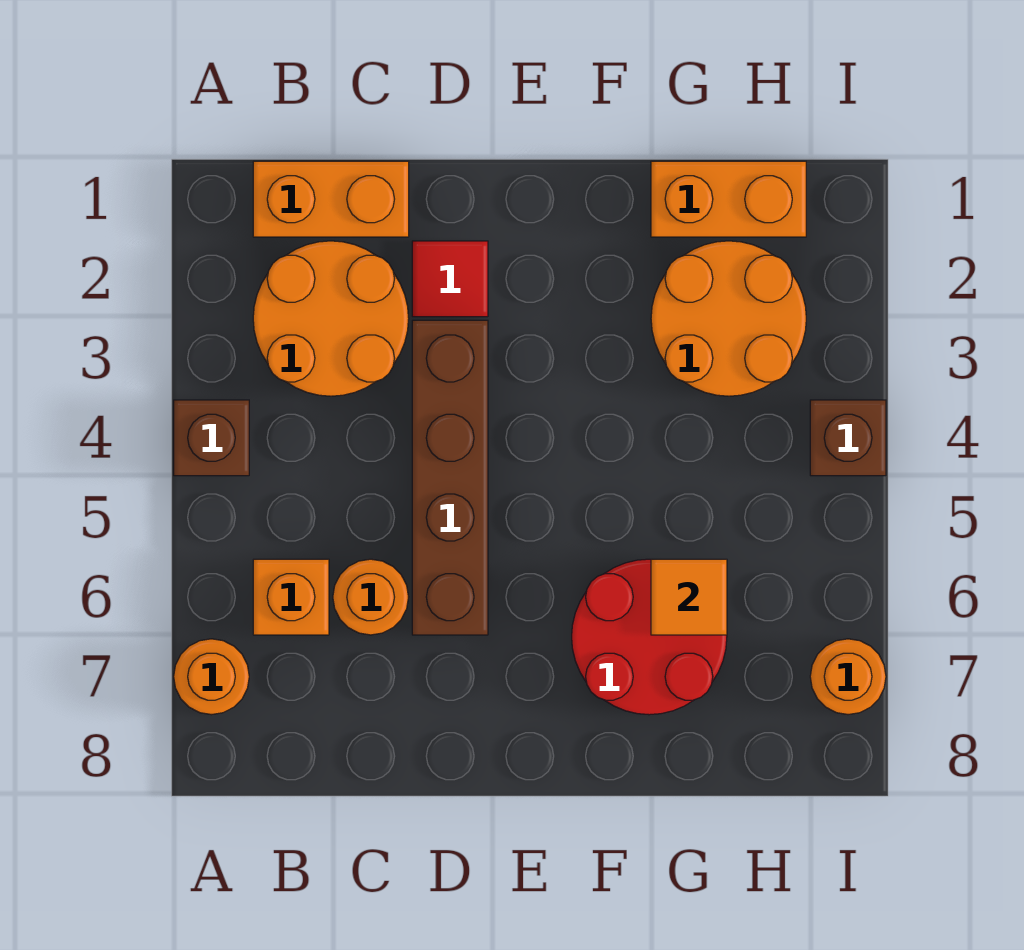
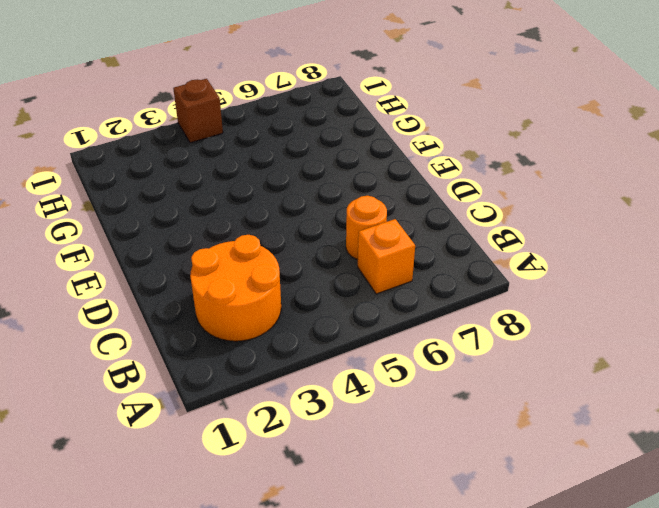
none -> brown 1x1 brick [174,400,249,476]
none -> orange 1x1 round brick [174,639,249,715]
none -> orange 1x2 brick [253,161,409,237]

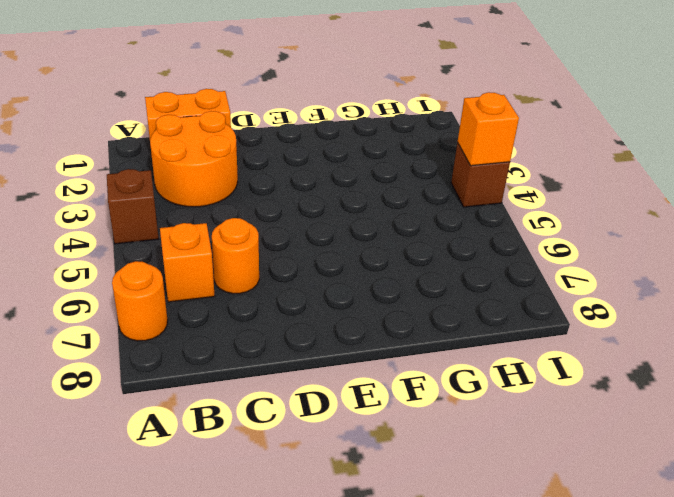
orange 1x1 brick [458,92,519,166] -> none
none -> red 1x1 tile [412,241,488,317]
none -> brown 1x4 brick [412,320,488,635]
none -> red 2x2 round brick [572,559,727,715]

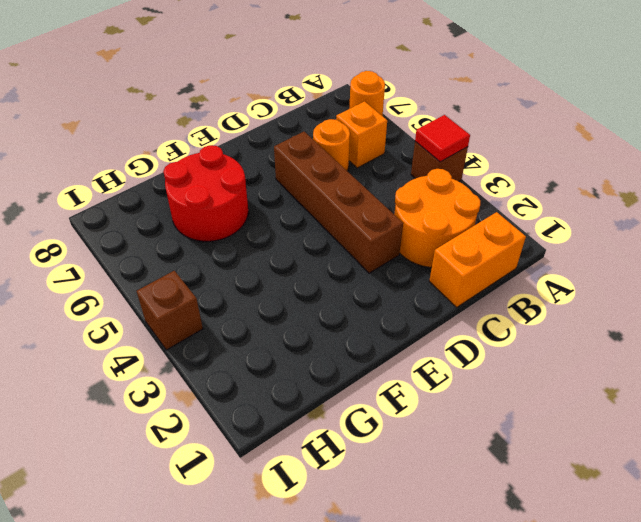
red 1x1 tile [415,115,470,162] -> red 1x1 tile moved to [412,241,488,317]
none -> orange 1x2 brick [651,161,806,237]
none -> orange 2x2 round brick [651,241,806,396]
none -> orange 1x1 round brick [810,639,886,715]

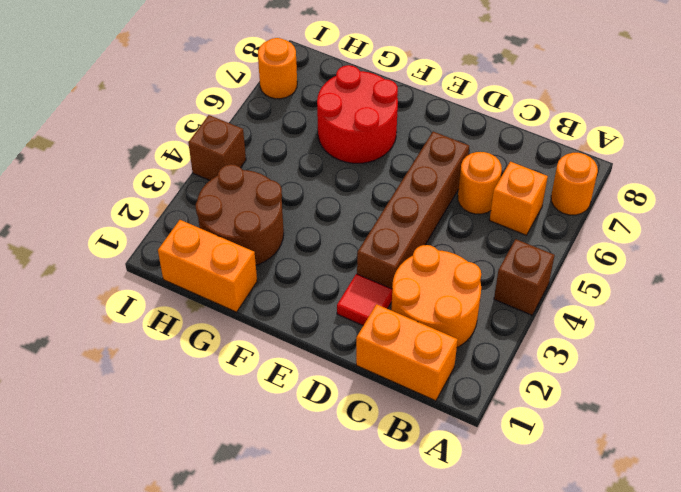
brown 2x2 round brick [196,164,284,265] -> orange 2x2 round brick [651,241,806,396]
none -> orange 1x1 tile [651,559,727,635]

